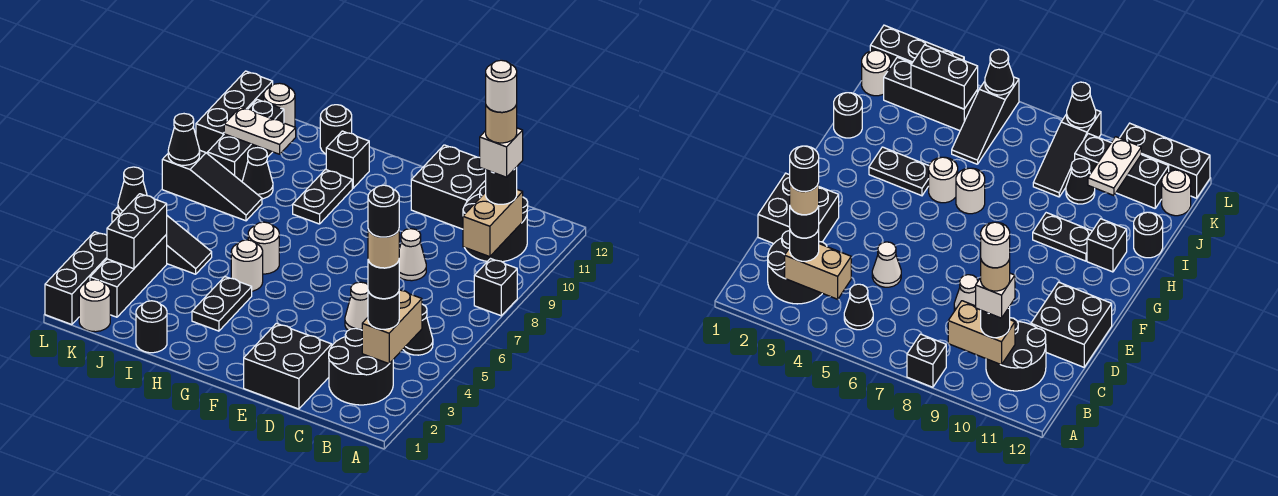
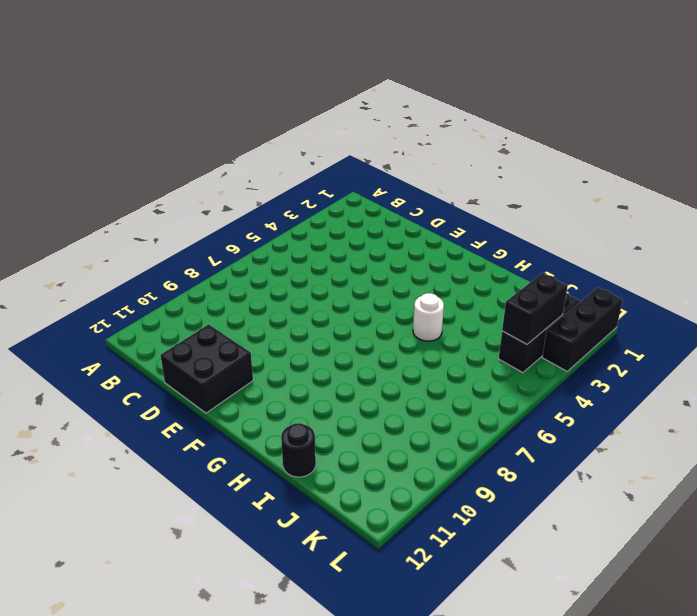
none -> black 1x1 brick [474,259,517,316]
none -> black 2x2 round brick [329,328,393,405]
none -> black 1x1 cone [403,304,433,355]
none -> black 2x2 round brick [463,186,528,262]

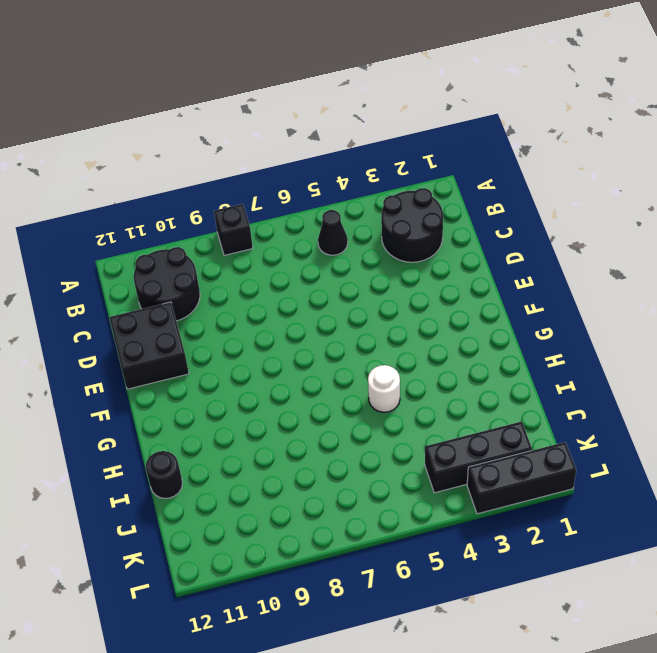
none -> black 2x2 brick [244,323,332,409]
none -> white 1x1 cone [345,282,368,330]
none -> white 1x1 cone [399,229,426,281]
none -> black 1x2 plate [192,277,252,331]

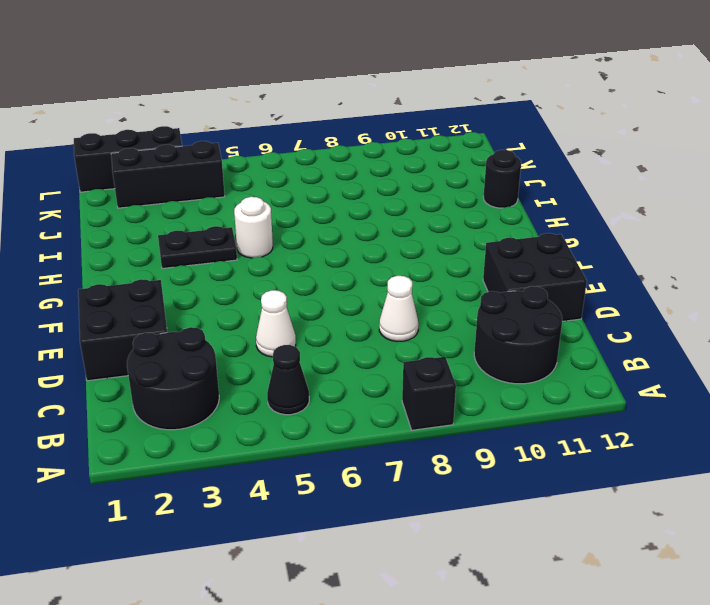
none -> white 1x1 round brick [248,222,279,274]
none -> black 1x2 plate [293,169,352,224]
none -> black 1x1 brick [326,131,369,188]
none -> black 1x1 round brick [136,301,167,353]

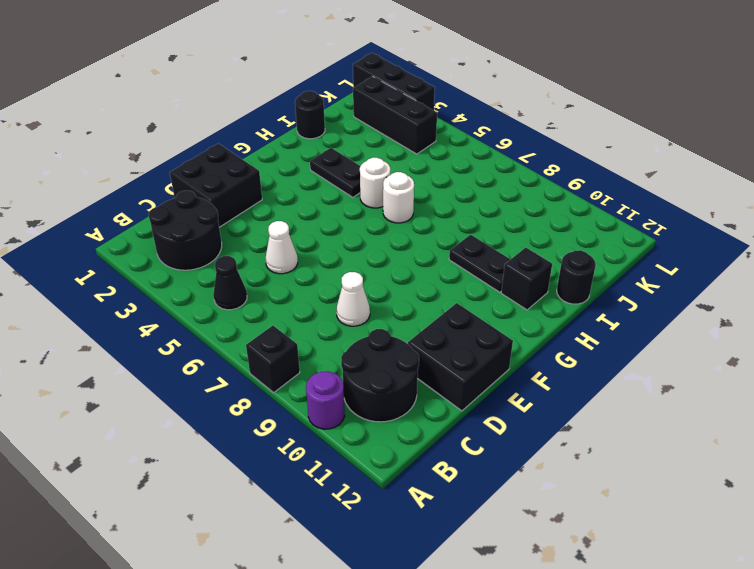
purple 1x1 round brick [306,372,345,429] -> none
none -> black 1x3 slope [112,207,212,274]
none -> black 1x3 slope [162,151,262,221]
none -> black 1x1 cone [242,148,273,199]
none -> white 1x1 round brick [79,280,110,332]

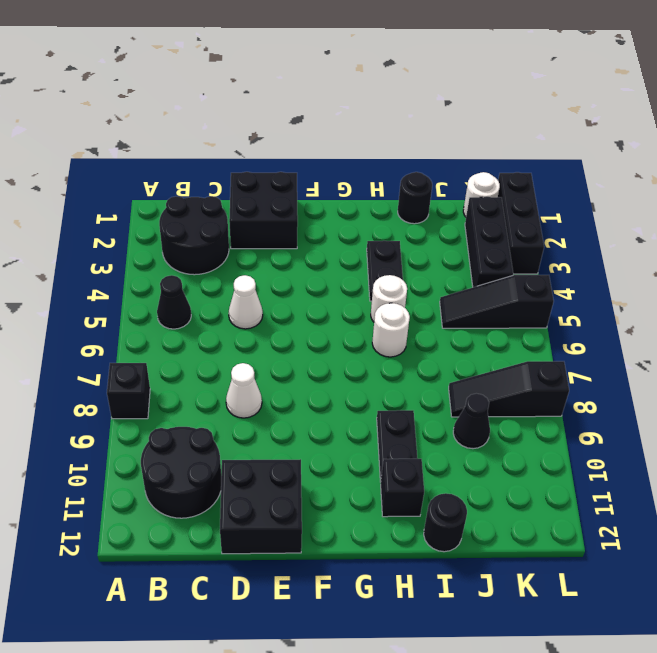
none -> black 1x3 brick [208,100,284,182]
none -> white 1x1 round brick [264,83,295,127]
none -> black 1x3 brick [196,71,273,154]
none -> tan 1x2 brick [362,290,422,364]

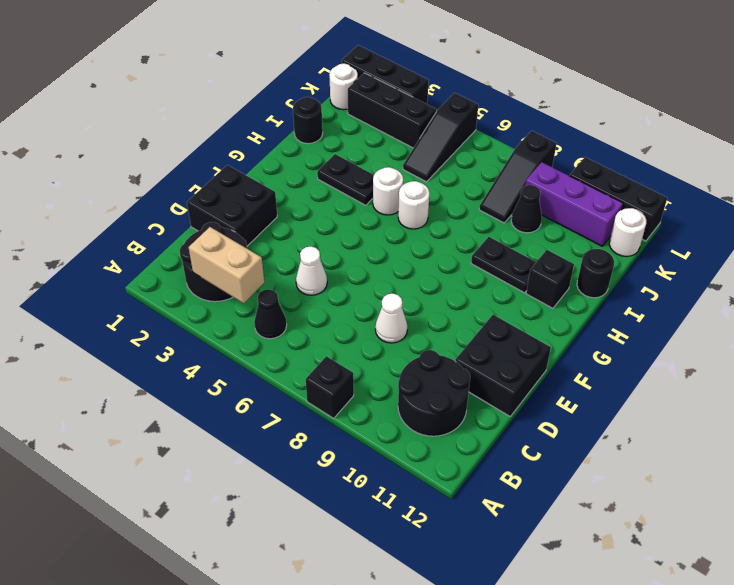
purple 1x3 brick [525,162,623,246] -> black 1x3 brick [208,100,284,182]
none -> tan 1x2 brick [463,190,523,257]
none -> white 1x2 plate [224,107,296,154]
none -> black 1x2 brick [107,194,167,269]
none -> black 1x1 cone [118,167,147,214]

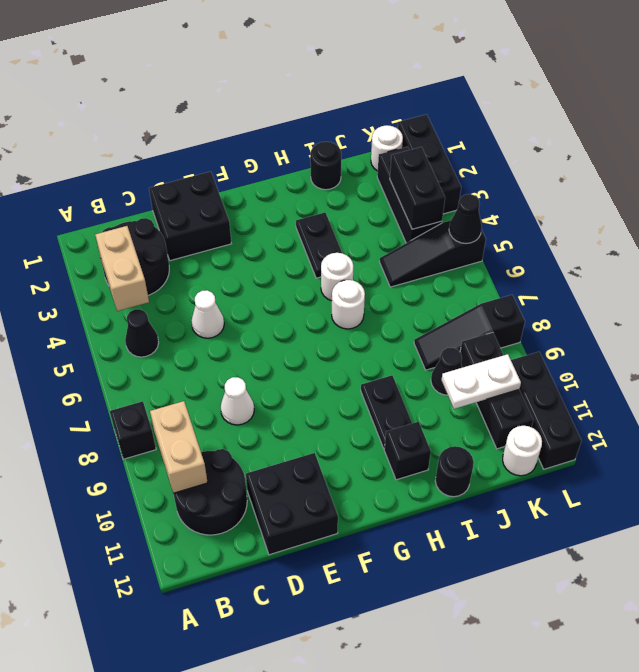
none -> black 1x1 cone [168,114,200,165]
none -> black 1x1 round brick [368,291,399,329]
none -> black 1x1 round brick [486,167,517,204]
none -> black 1x1 round brick [368,260,399,299]

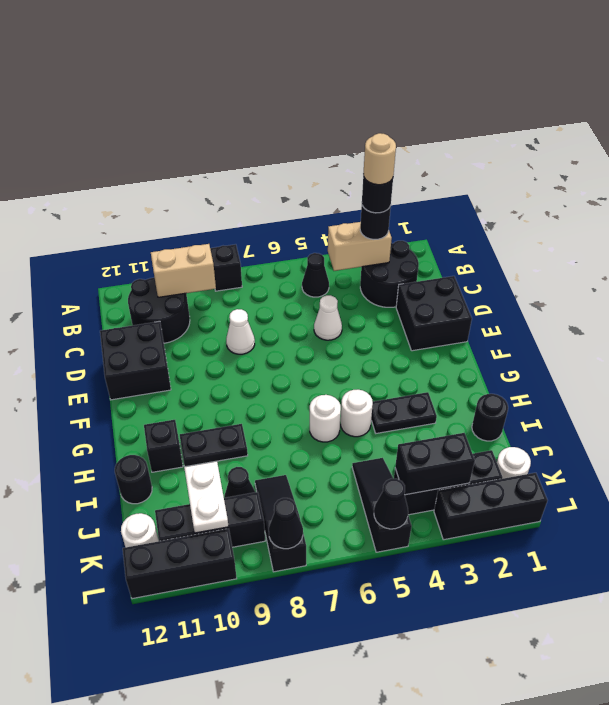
none -> black 1x1 round brick [486,167,517,204]
none -> white 1x1 brick [480,128,523,177]
none -> tan 1x1 round brick [486,105,517,143]
none -> black 1x1 round brick [368,185,399,237]

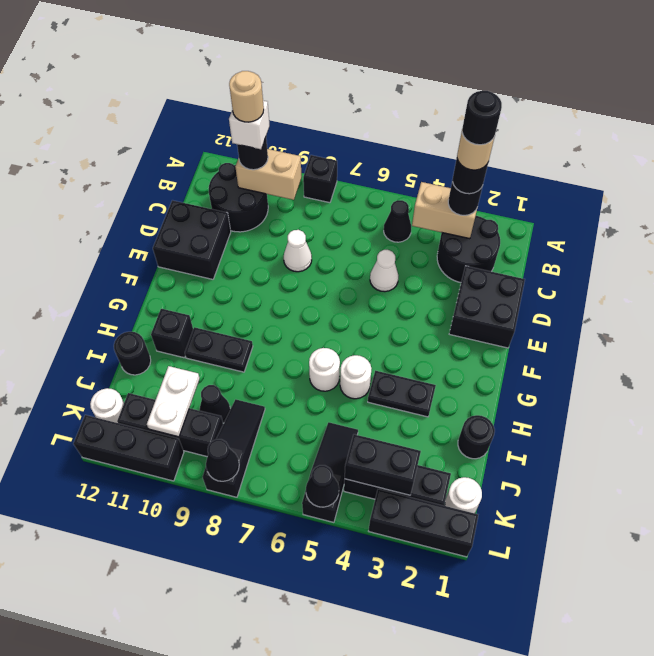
none -> white 1x1 round brick [486,60,517,112]

